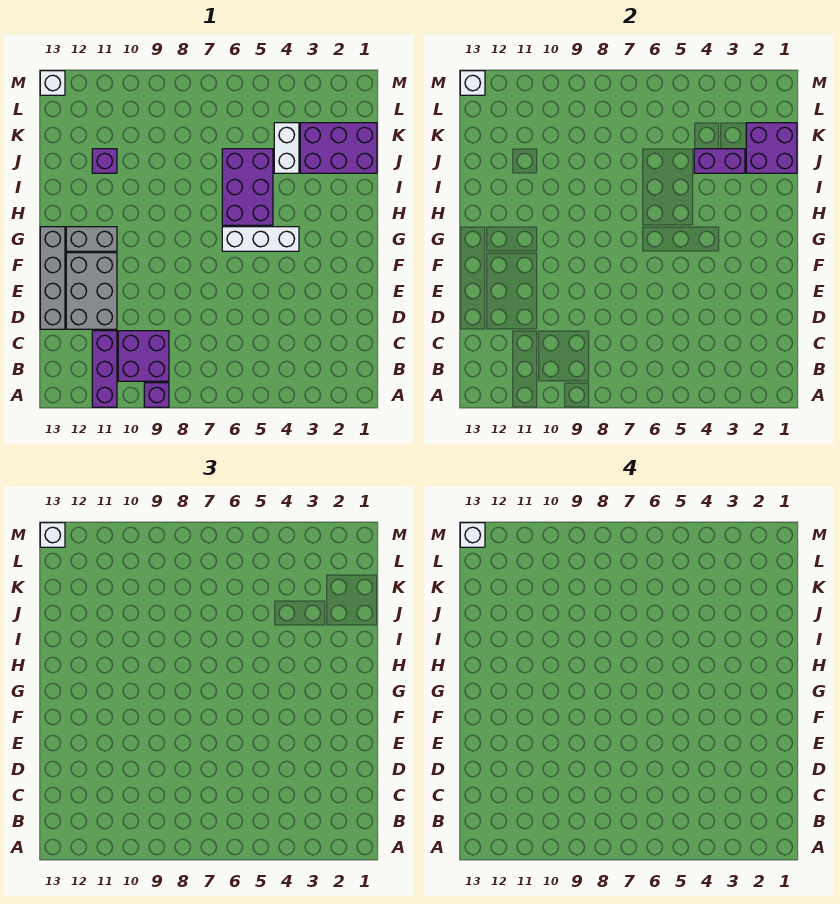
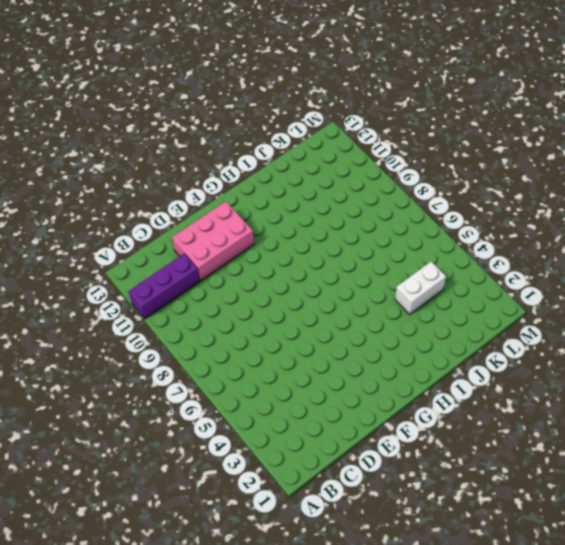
pink 2x3 brick [172,202,254,280] -> grey 2x3 brick [66,253,117,329]
none -> purple 1x1 brick [144,383,169,407]
none -> purple 2x2 brick [118,331,169,381]
none -> grey 1x4 brick [40,227,65,329]

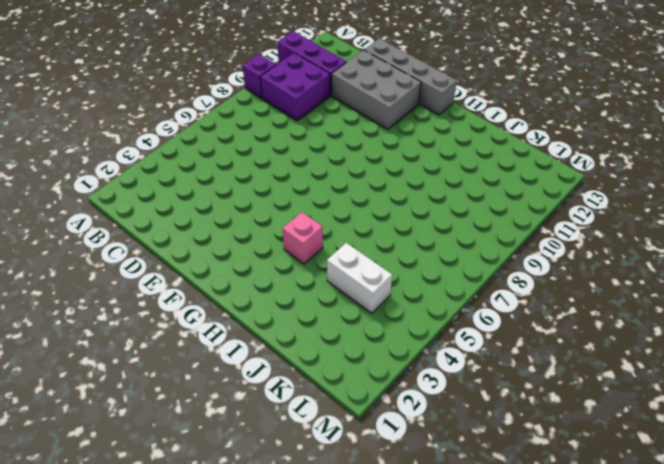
pink 1x1 brick [282,212,323,264] -> none
none -> white 1x3 brick [222,227,299,251]
none -> grey 1x2 brick [66,227,117,251]
none -> purple 2x3 brick [222,149,273,225]

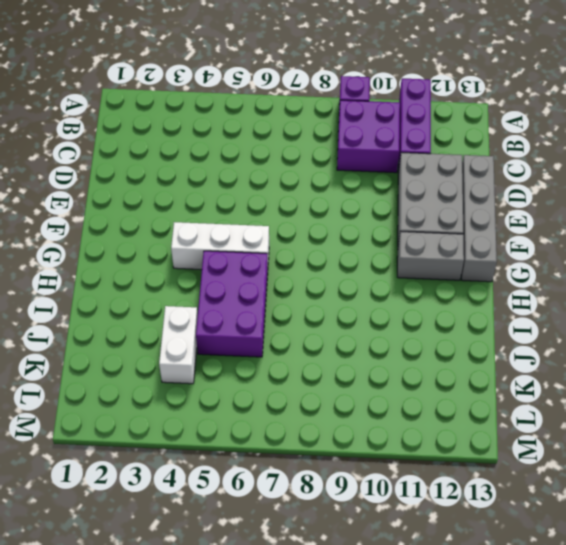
none -> purple 2x3 brick [300,123,377,173]
none -> purple 1x1 brick [92,149,117,173]
none -> white 1x1 brick [40,71,65,95]

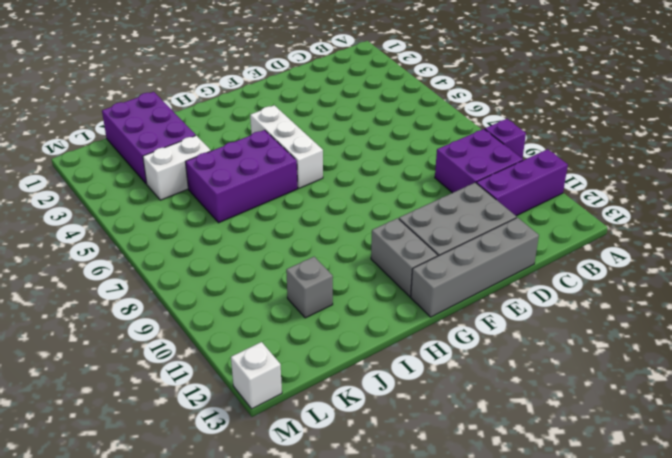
grey 1x1 brick [286,257,333,318] -> purple 1x1 brick [92,149,117,173]
none -> purple 2x2 brick [746,123,797,173]
none -> purple 1x2 brick [694,149,745,173]
none -> white 1x1 brick [460,71,485,95]

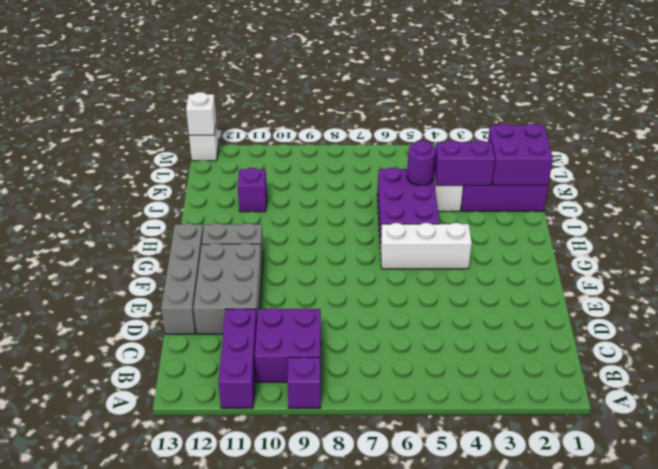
purple 1x1 round brick [407,140,436,185] -> none
none -> white 1x1 brick [40,523,65,547]
none -> white 1x1 brick [460,523,485,547]

